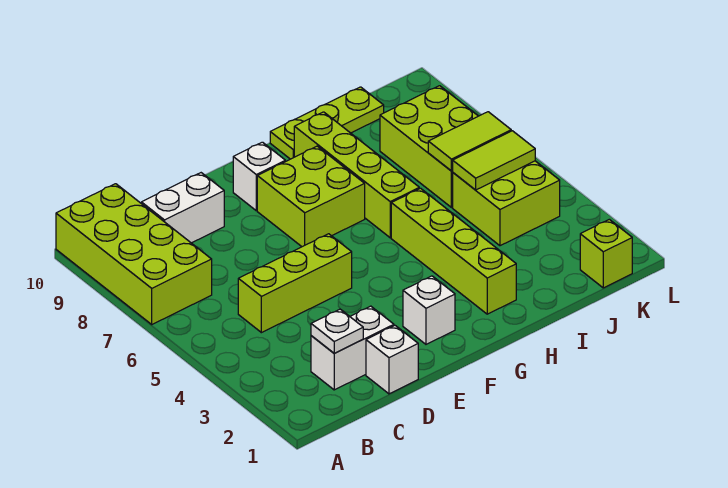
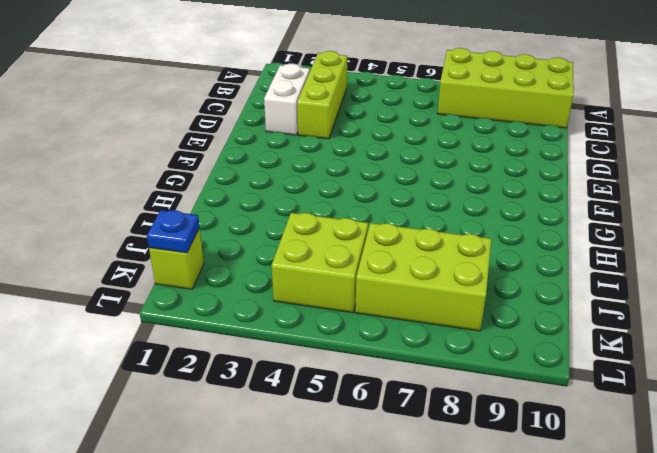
lime 1x3 brick [297,51,347,139] -> lime 1x3 brick moved to [238,234,352,333]
blue 1x1 plate [147,210,200,253] -> none
none -> white 1x2 brick [141,173,224,243]
none -> white 1x1 brick [366,326,418,394]
none -> white 1x1 brick [403,276,455,344]

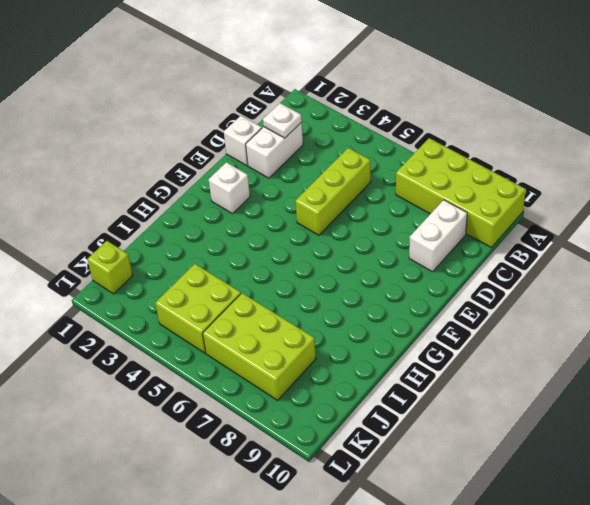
none -> lime 2x2 brick [257,146,365,247]
none -> white 1x1 brick [233,142,285,211]
none -> lime 1x4 brick [391,188,516,314]

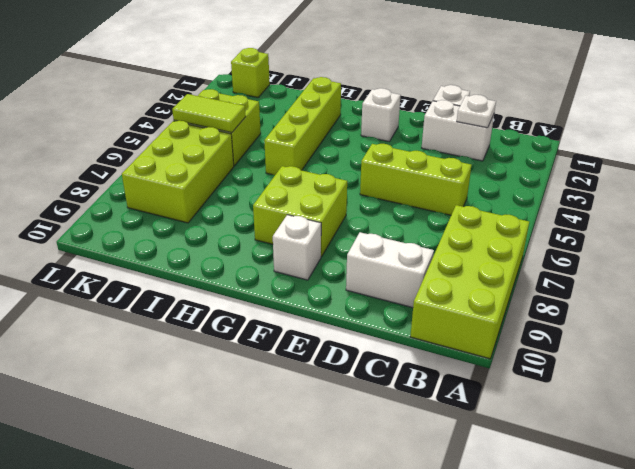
none -> lime 1x4 brick [294,112,419,238]
none -> lime 1x3 plate [270,87,384,159]
none -> lime 1x2 tile [428,112,511,171]

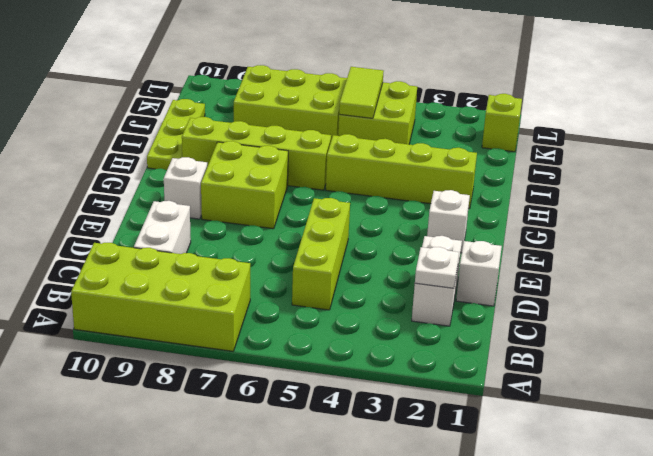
none -> lime 1x2 tile [428,112,511,171]

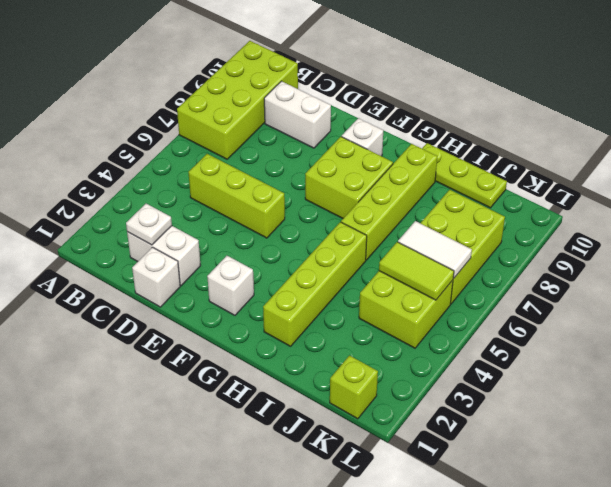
white 1x2 tile [398,221,472,278] -> lime 1x2 tile [428,112,511,171]

